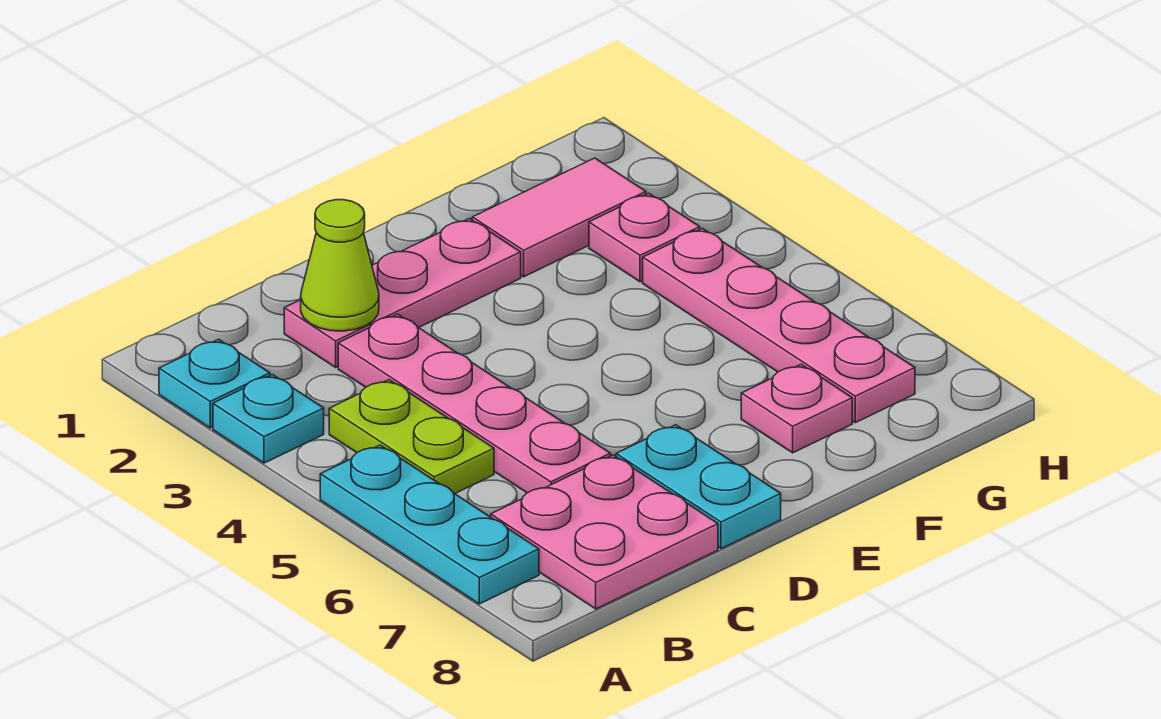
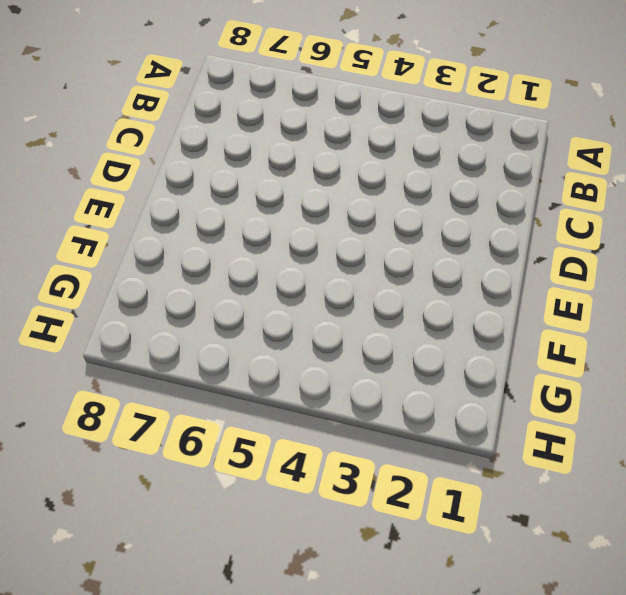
none -> cyan 1x1 plate [159,339,270,428]
none -> cyan 1x1 plate [213,375,324,463]
none -> cyan 1x3 plate [320,445,539,604]

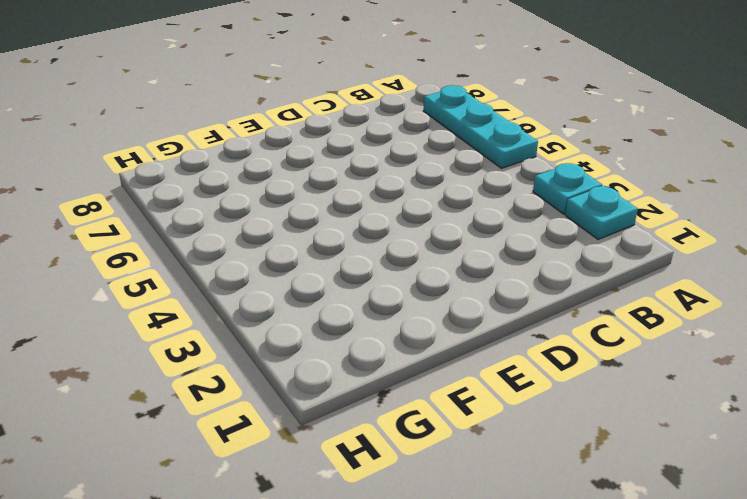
none -> lime 1x2 plate [329,380,494,494]
none -> pink 2x2 plate [491,455,718,609]
none -> pink 1x3 plate [284,219,521,367]

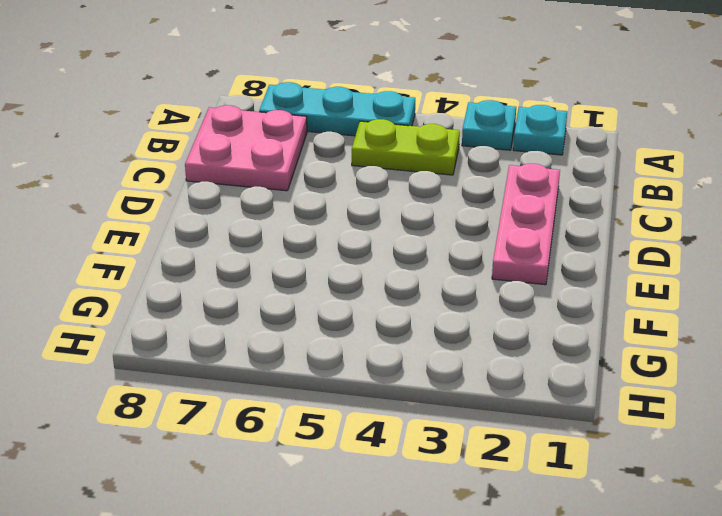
none -> pink 1x4 plate [338,314,611,493]
none -> cyan 1x2 plate [616,425,781,549]
none -> pink 1x2 tile [472,158,646,277]

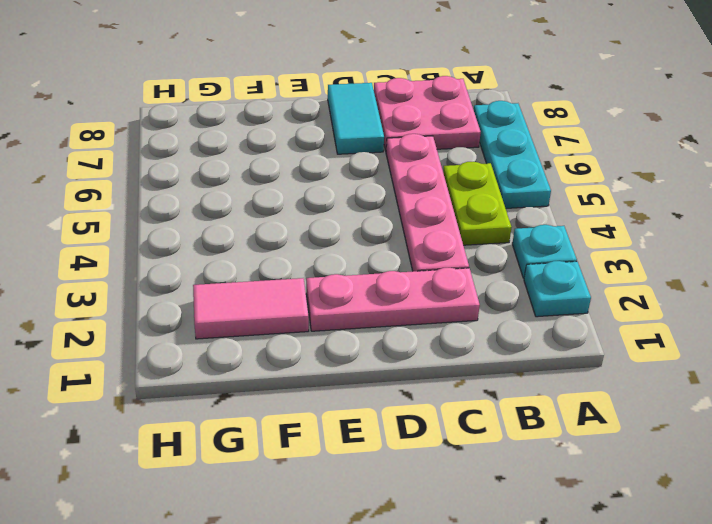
cyan 1x2 tile [328,83,384,154] -> cyan 1x2 plate [616,425,781,549]
none -> pink 1x1 plate [741,364,852,453]
none -> pink 1x1 plate [589,193,700,282]
none -> pink 1x4 plate [643,228,915,423]

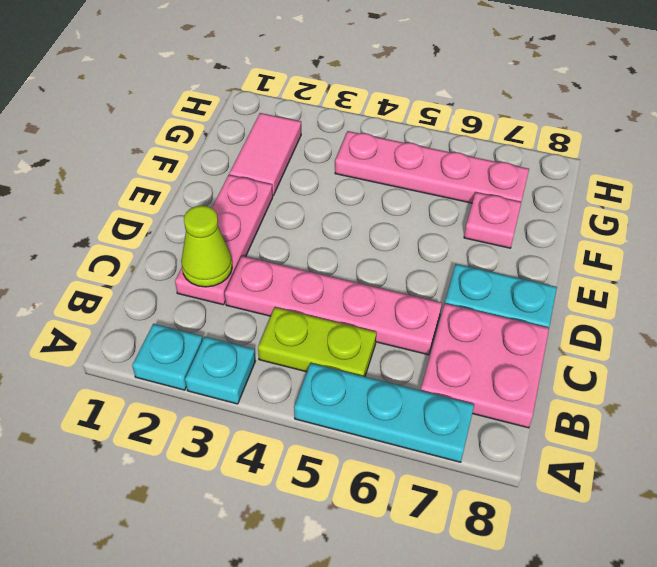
none -> pink 1x1 plate [589,193,700,282]

